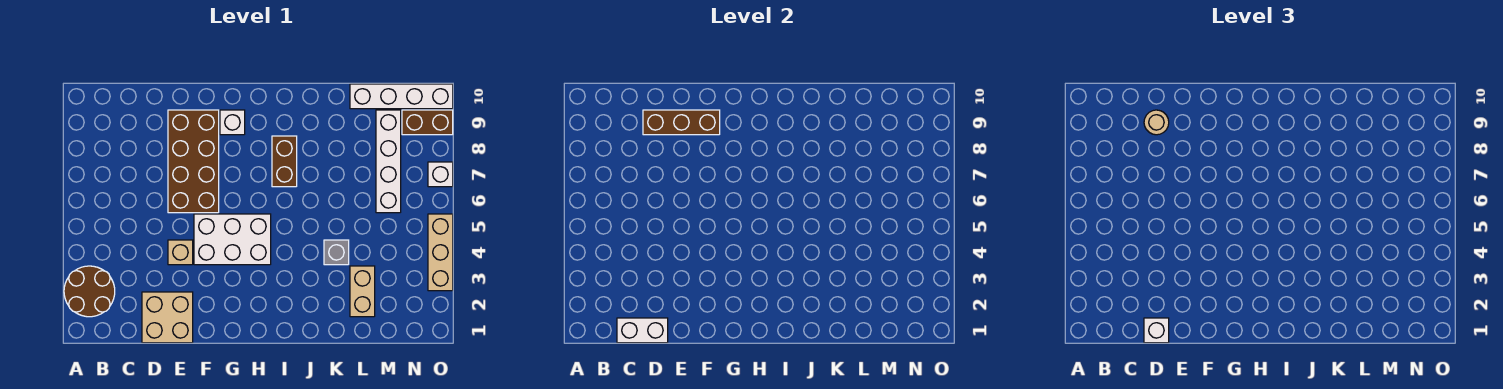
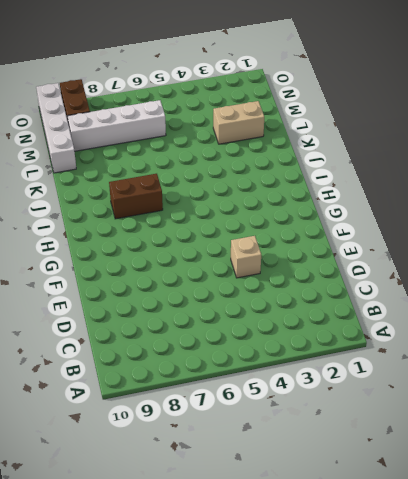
none -> brown 2x2 round brick [64,266,115,317]
none -> tan 2x2 brick [142,292,193,343]
none -> brown 2x4 brick [168,110,219,213]

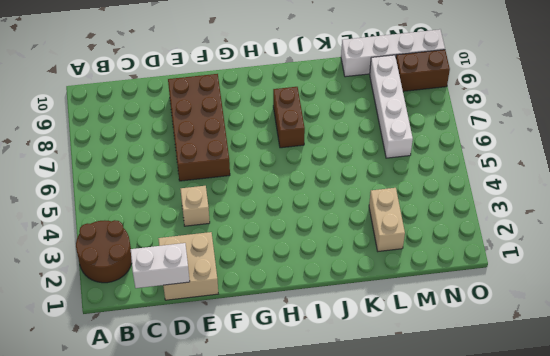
none -> white 2x3 brick [194,214,271,265]
none -> white 1x1 brick [220,110,245,135]
none -> grey 1x1 brick [324,240,349,265]

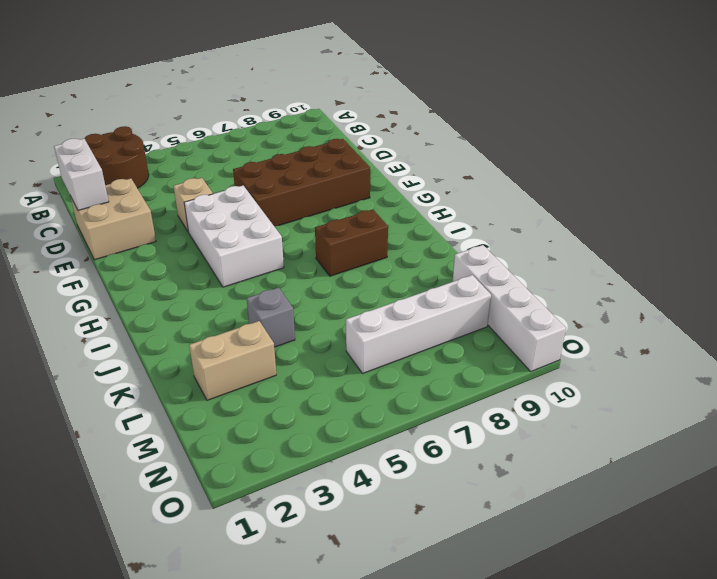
none -> white 1x1 brick [220,110,245,135]
none -> brown 1x2 brick [402,110,453,135]
none -> tan 1x3 brick [428,214,453,291]

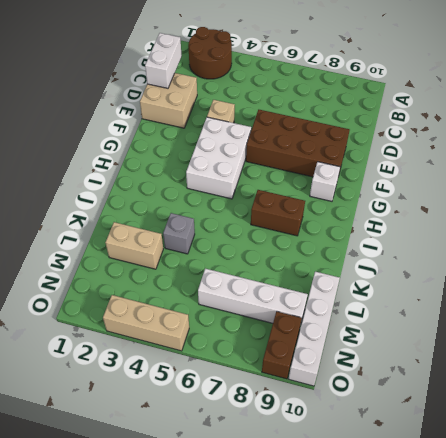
none -> white 1x1 brick [428,162,453,187]
none -> brown 1x3 brick [643,110,720,135]
none -> white 1x1 brick [1144,318,1169,343]

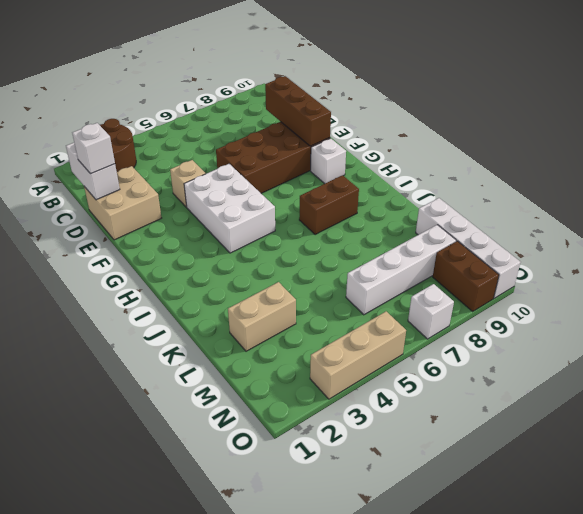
none -> grey 1x1 brick [324,240,349,265]
none -> tan 1x1 round brick [1144,110,1169,135]

